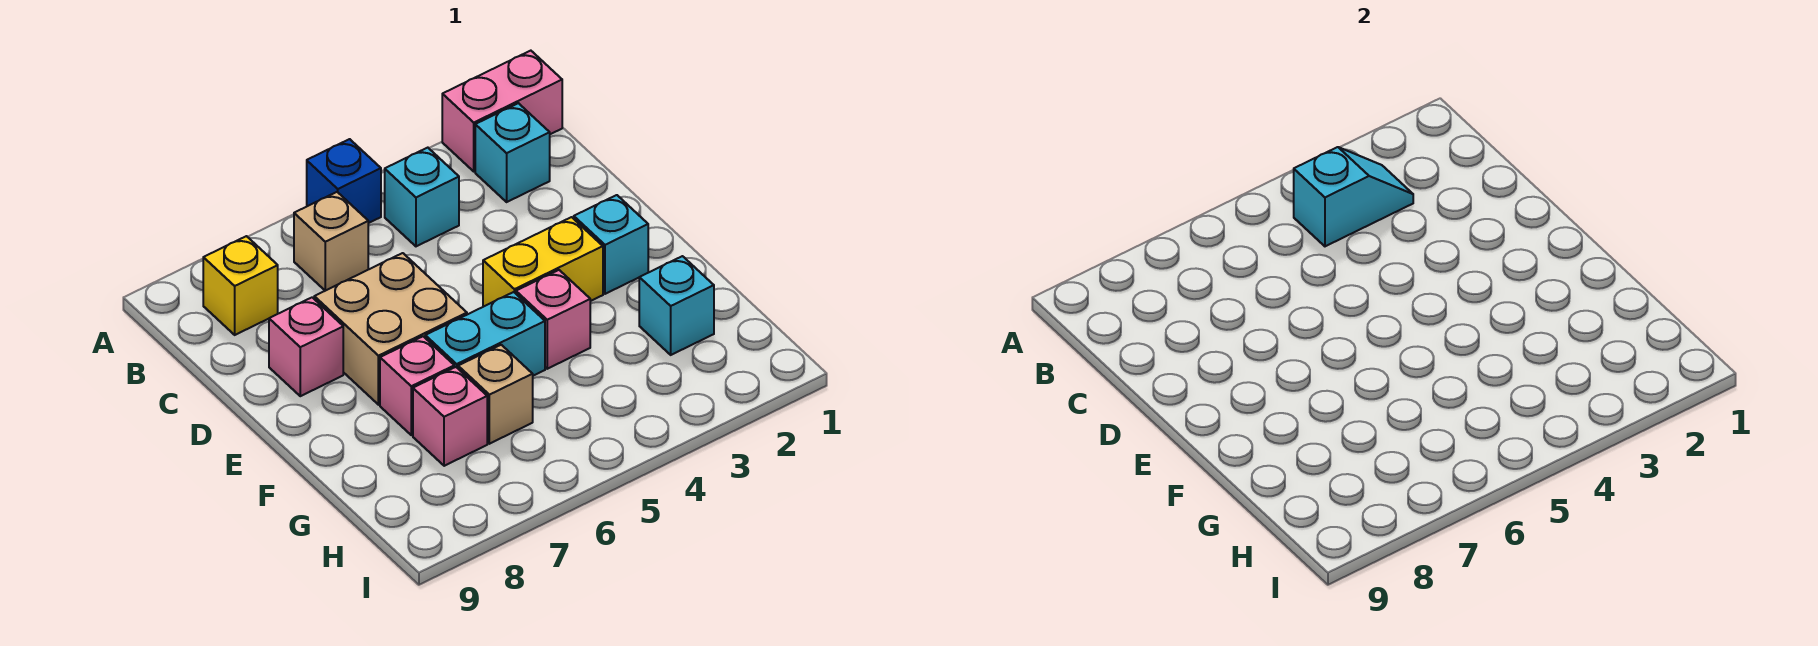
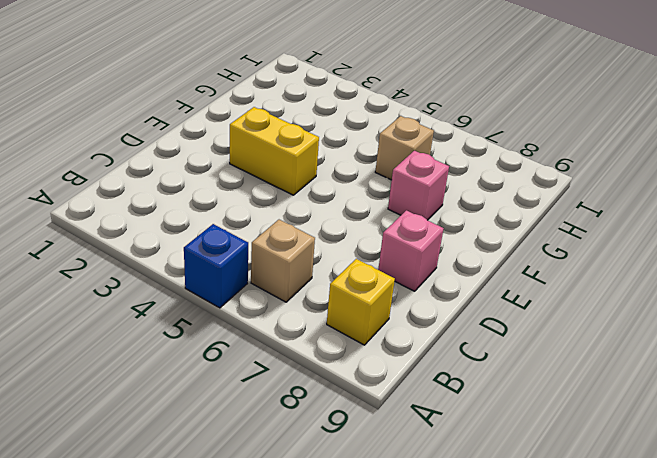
none -> pink 1x2 brick [442,51,562,171]
none -> cyan 1x1 brick [475,103,550,202]
none -> cyan 1x1 brick [385,148,459,246]

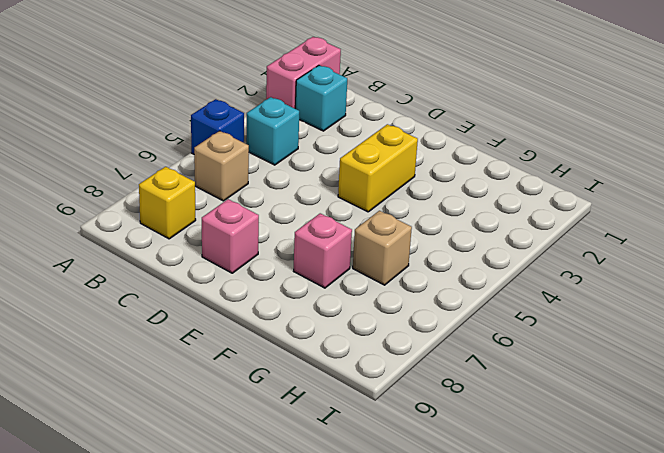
none -> tan 2x2 brick [314,253,467,405]
none -> cyan 1x1 brick [574,195,648,294]
none -> pink 1x1 brick [516,270,590,369]

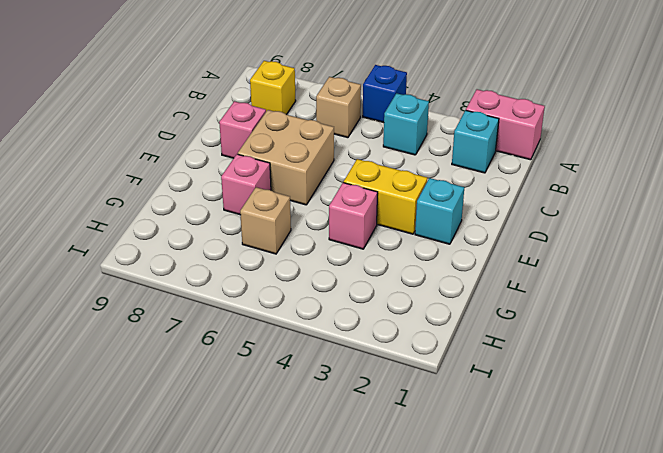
none -> cyan 1x2 brick [425,292,545,376]
none -> cyan 1x1 brick [639,256,714,355]
none -> pink 1x1 brick [413,367,487,466]

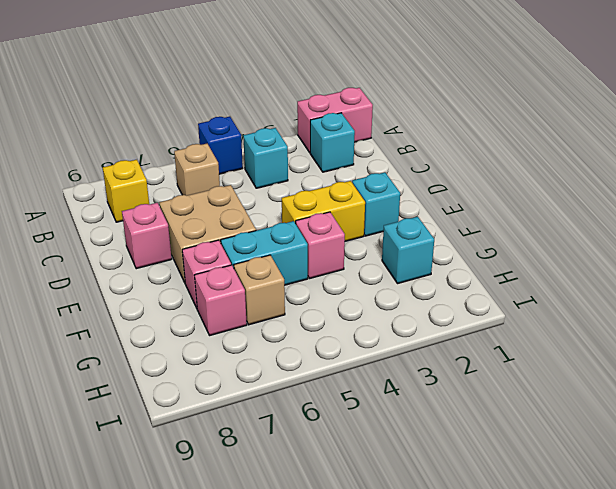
none -> cyan 1x2 slope [1294,147,1413,246]

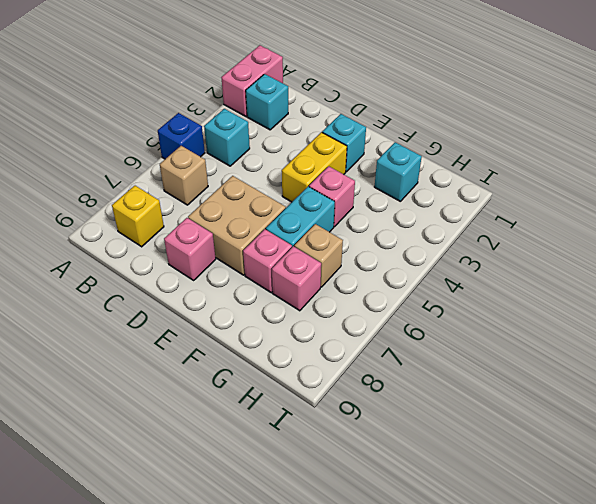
none -> cyan 1x2 slope [1294,147,1413,246]

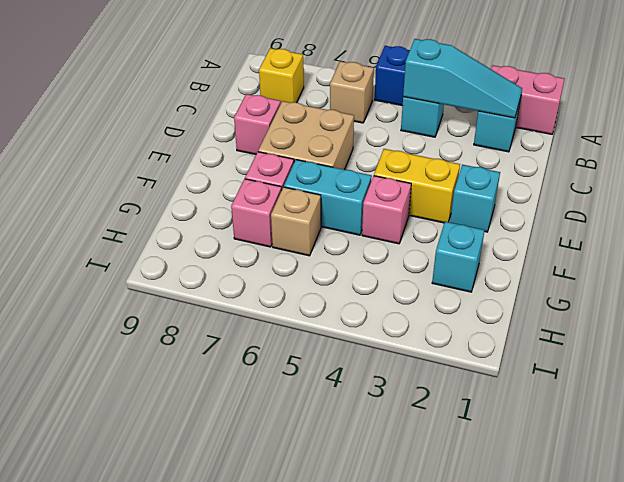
cyan 1x3 slope [403,39,522,118] -> cyan 1x2 slope [1294,147,1413,246]

